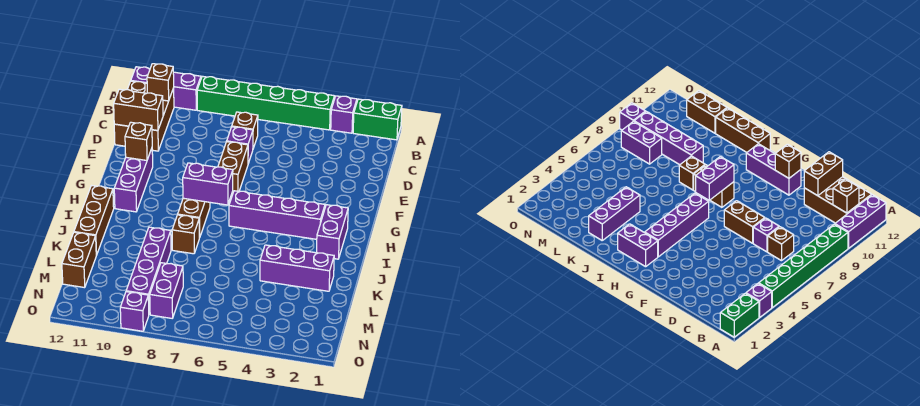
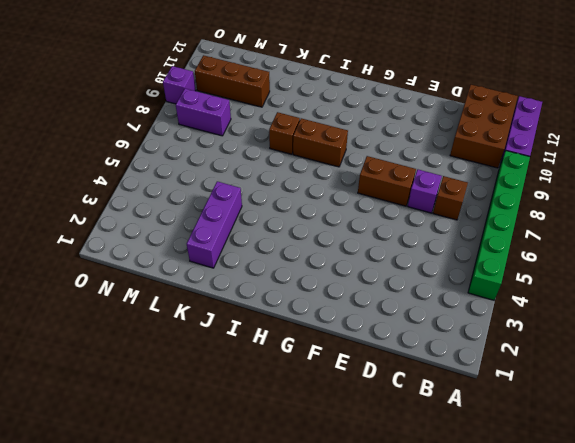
brown 2x3 brick [450,85,518,168] -> brown 2x3 brick turned to [114,81,174,151]
brown 1x3 brick [195,55,270,107] -> brown 1x3 brick moved to [74,186,114,255]
none -> green 1x2 brick [353,99,402,140]
none -> purple 1x1 brick [331,96,357,133]
none -> purple 1x3 brick [114,149,153,212]

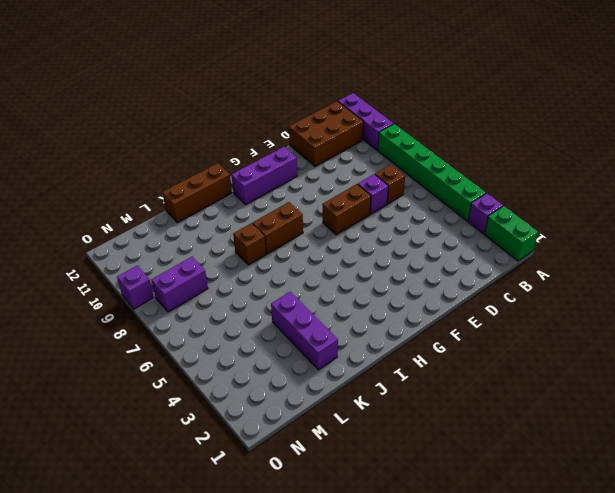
none -> purple 1x2 brick [317,205,348,259]
none -> purple 1x4 brick [229,191,325,239]
none -> purple 1x4 brick [126,227,171,314]

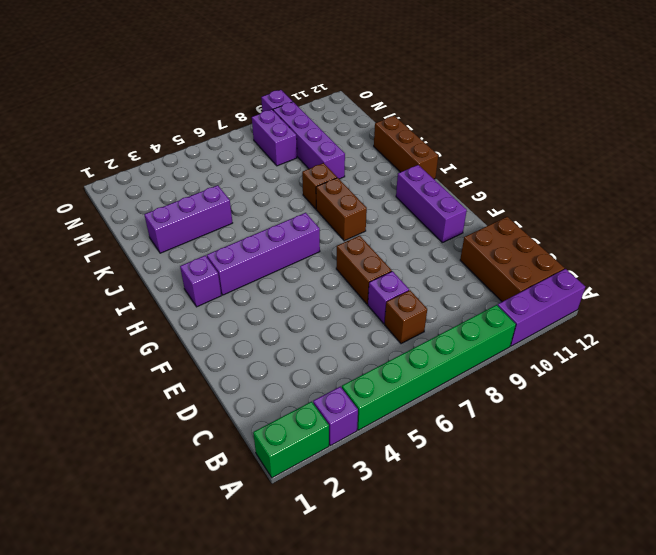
purple 1x1 brick [180,256,221,307] -> purple 1x2 brick [317,205,348,259]
none -> brown 1x2 brick [62,232,96,288]
none -> brown 1x1 brick [147,64,174,101]
none -> brown 1x2 brick [114,89,163,131]

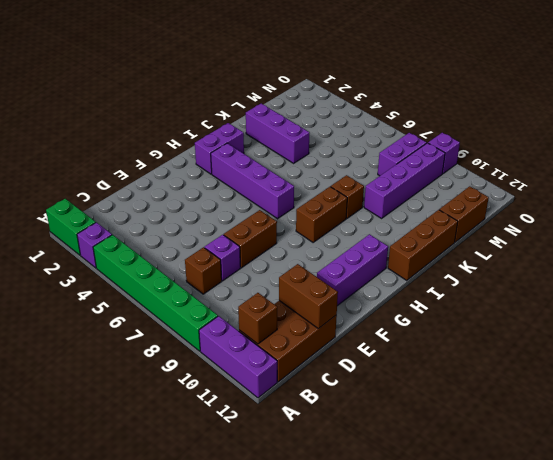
none -> brown 1x1 brick [125,122,152,160]
none -> purple 1x2 brick [183,163,233,205]

